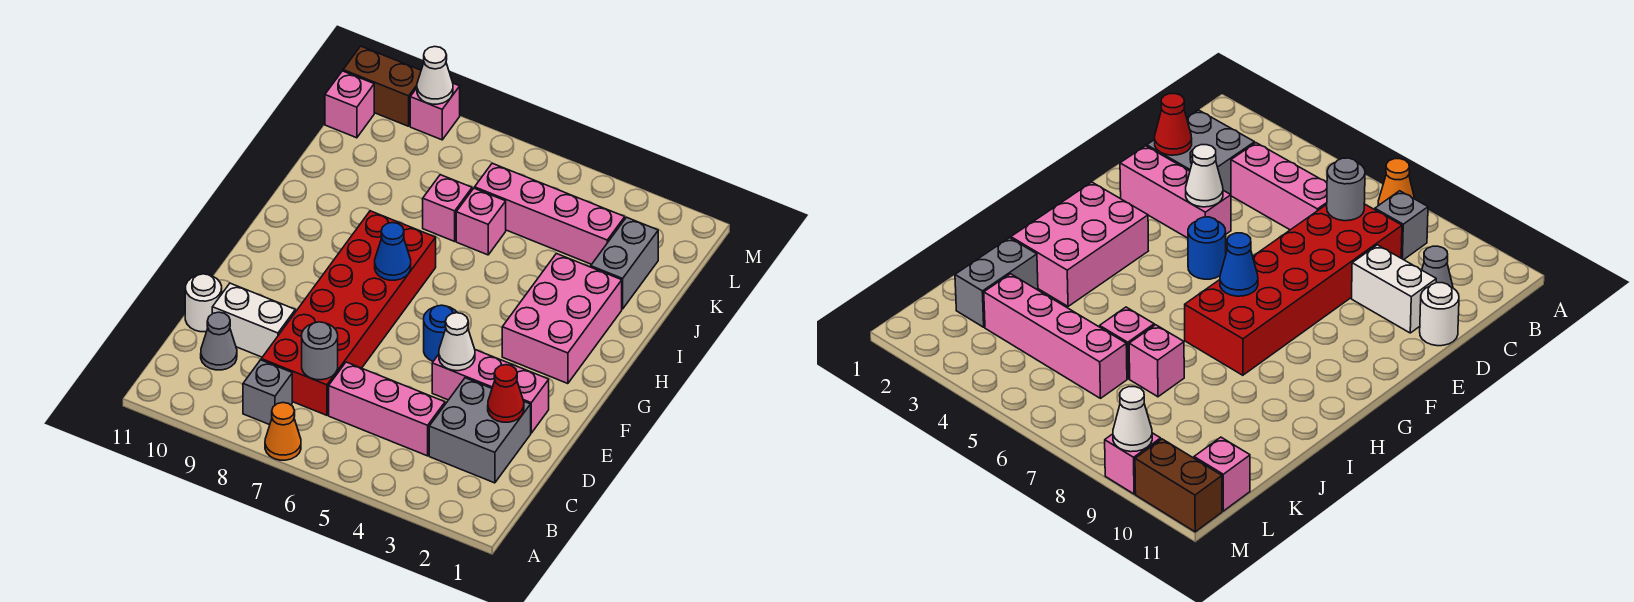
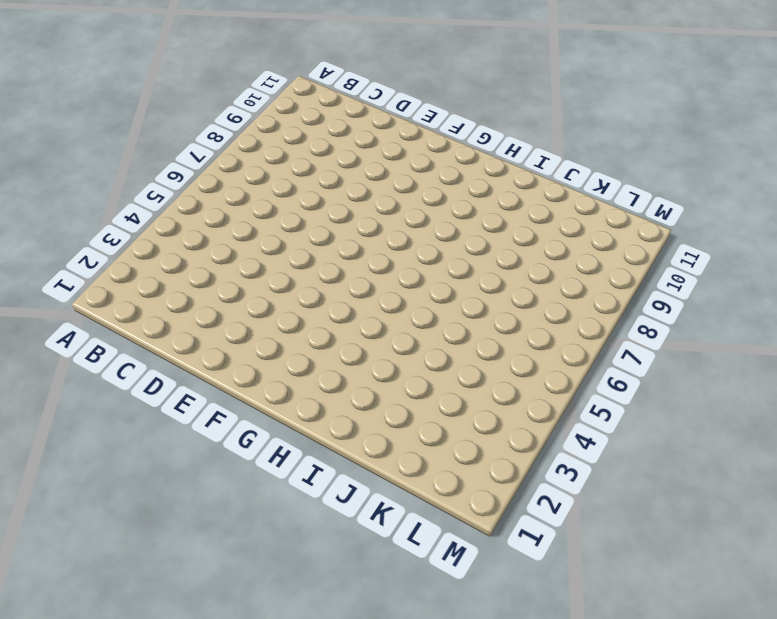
none -> orange 1x1 cone [265,403,301,460]
none -> grey 1x1 brick [243,360,292,425]
none -> grey 2x2 brick [429,378,531,483]

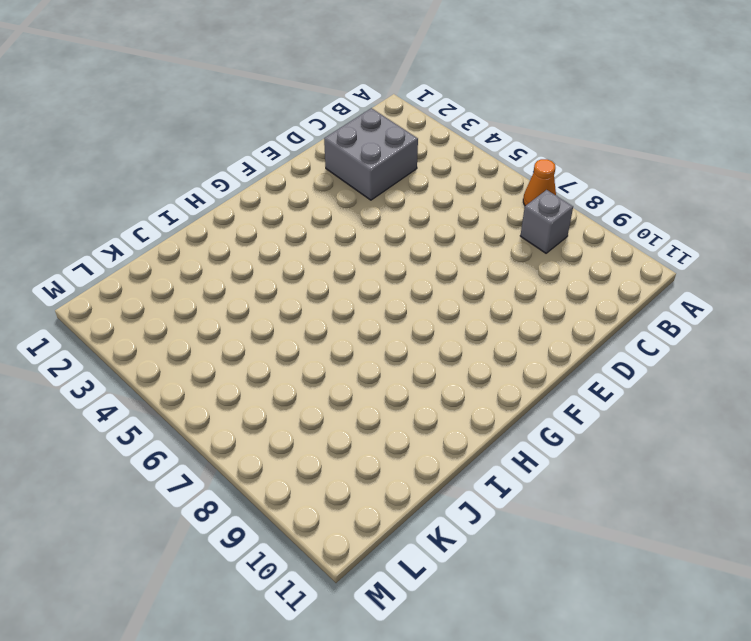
none -> pink 1x3 brick [329,362,445,456]
none -> red 2x6 brick [261,211,436,415]
none -> grey 1x1 cone [201,312,237,370]

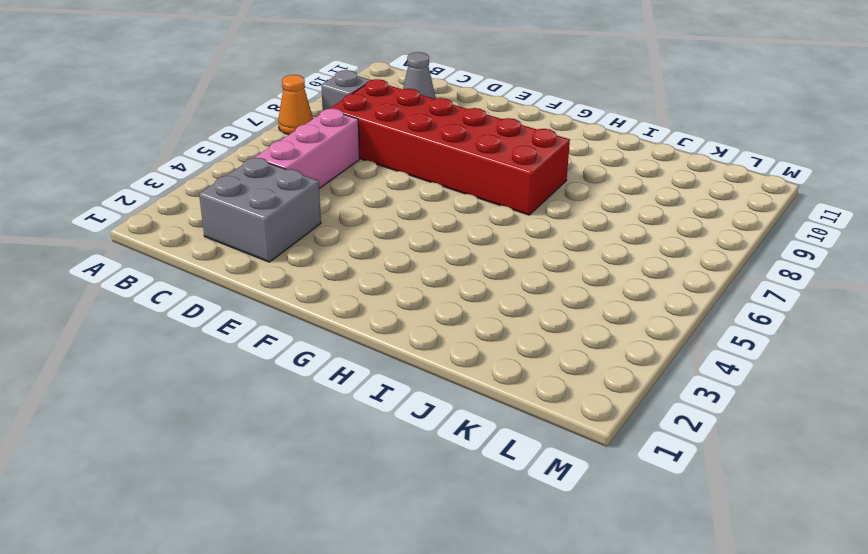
none -> white 1x2 brick [212,283,295,357]
none -> white 1x1 round brick [185,274,222,332]
none -> pink 1x3 brick [432,350,549,433]

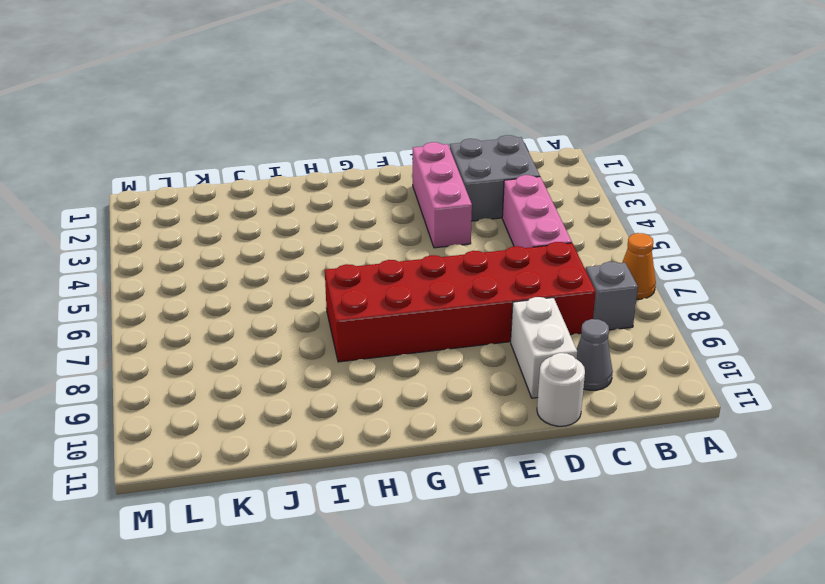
none -> blue 1x1 round brick [424,305,457,361]
none -> pink 2x3 brick [502,254,622,384]
none -> grey 1x2 brick [591,217,658,309]

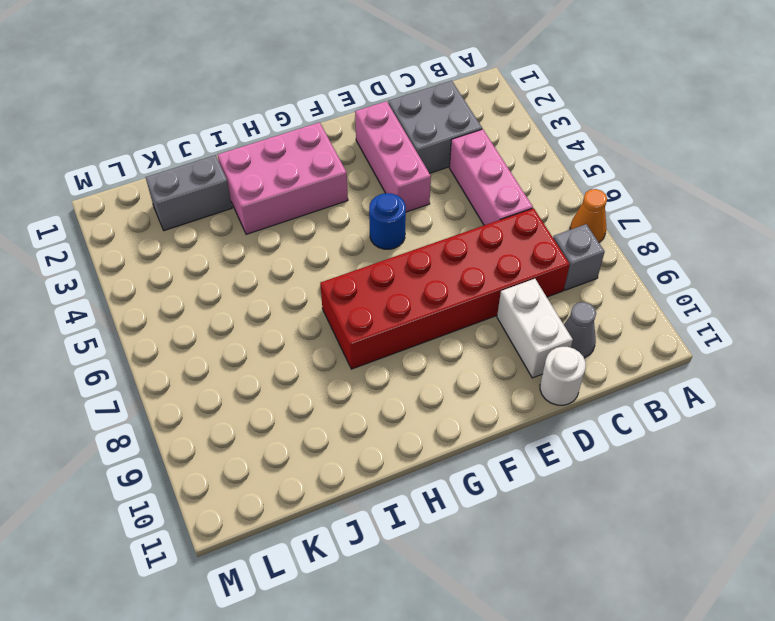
none -> pink 1x1 brick [456,188,506,255]
none -> pink 1x1 brick [423,175,472,241]
none -> pink 1x4 brick [475,163,625,264]

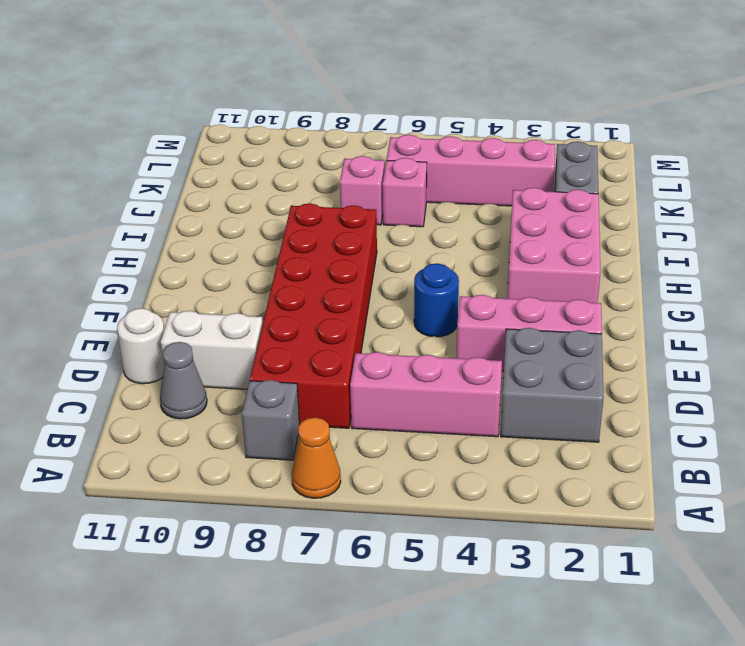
none -> pink 1x1 brick [325,71,374,138]
none -> pink 1x1 brick [410,83,460,140]
none -> brown 1x2 brick [343,46,421,126]

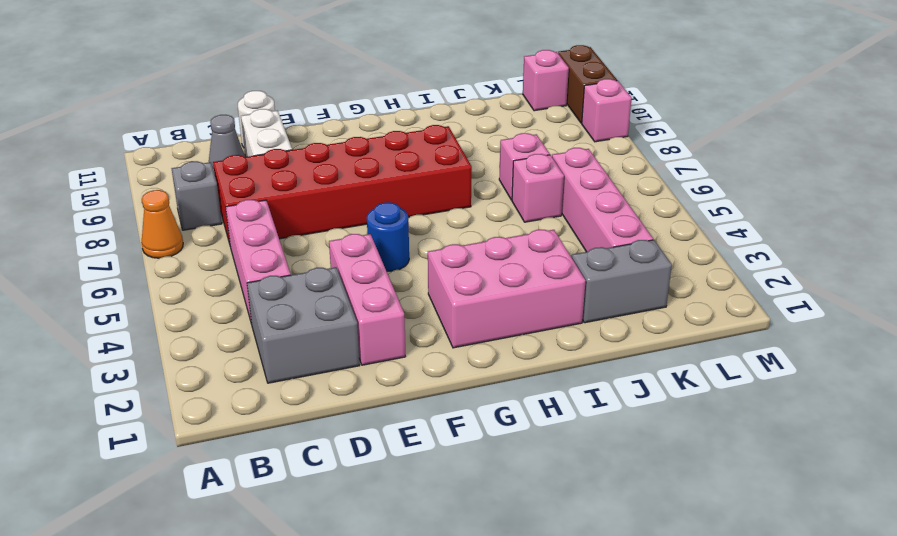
none -> grey 1x1 round brick [302,322,338,380]
none -> red 1x1 cone [488,365,524,422]
none -> white 1x1 cone [439,313,475,371]

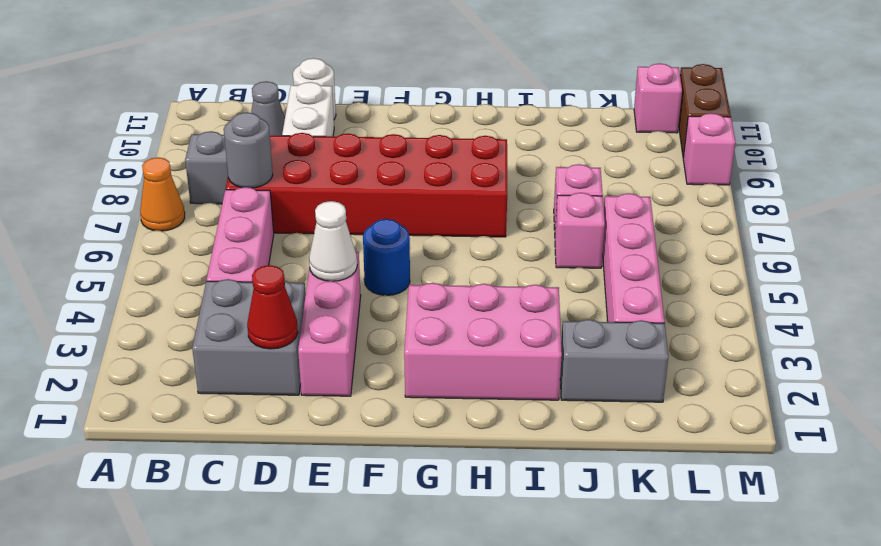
none -> blue 1x1 cone [375,223,411,280]
none -> white 1x1 cone [417,47,453,104]

